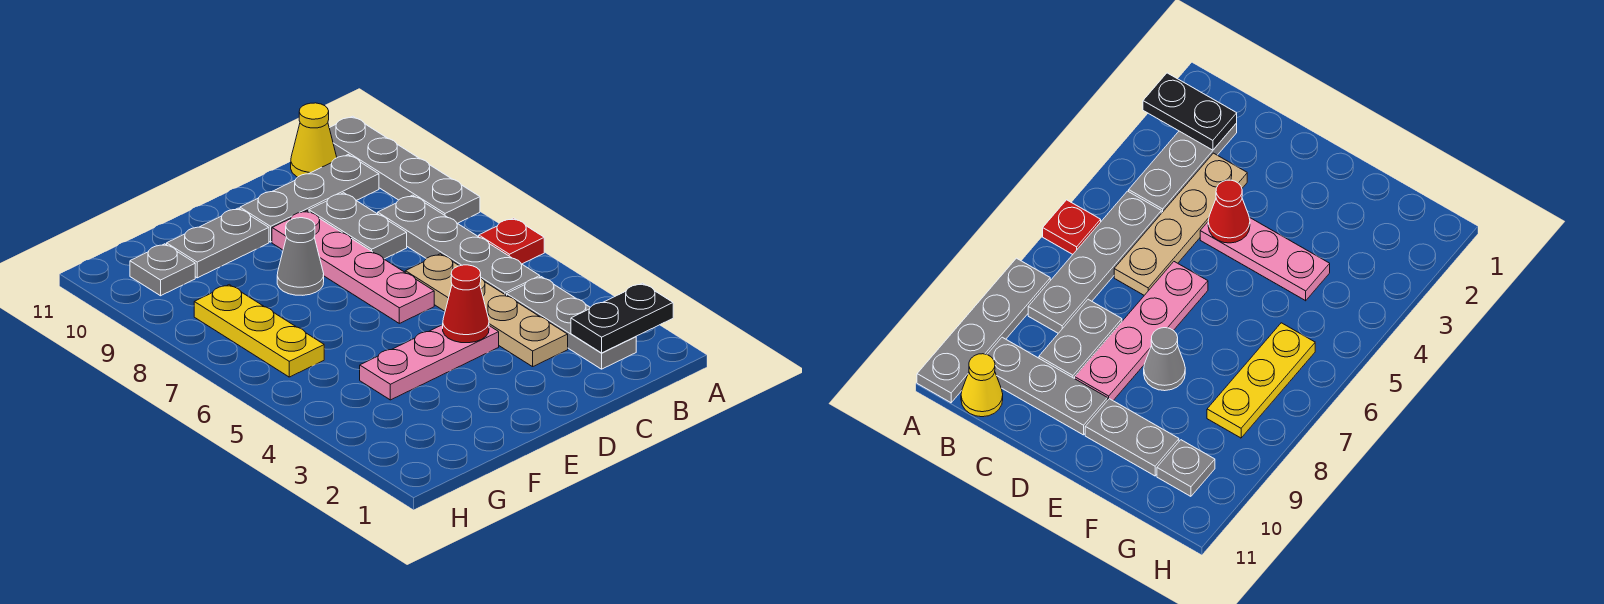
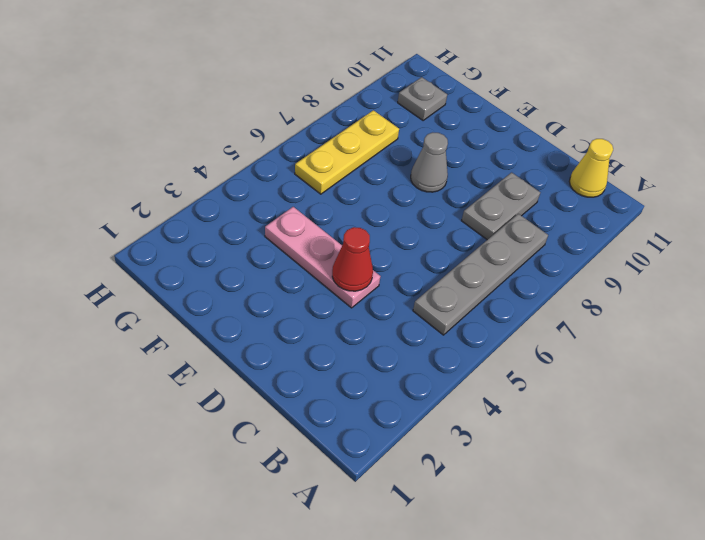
none -> red 1x1 plate [479,218,544,264]
none -> grey 1x4 plate [329,116,480,223]
none -> grey 1x3 plate [507,277,636,369]

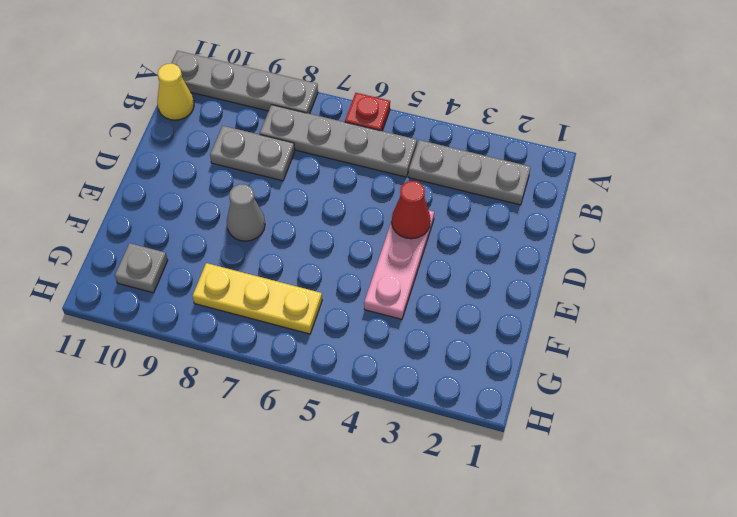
none -> grey 1x3 plate [240,155,379,242]
none -> tan 1x4 plate [405,254,568,367]
none -> pink 1x4 plate [272,211,434,323]

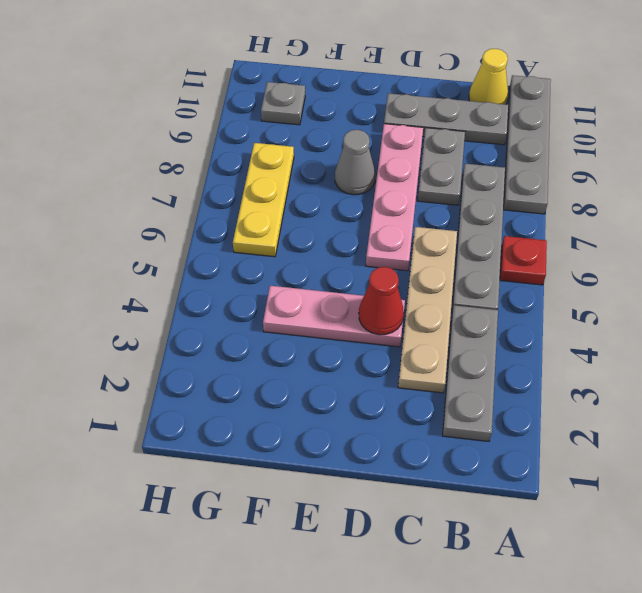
none -> grey 1x2 plate [167,208,269,278]
none -> black 1x2 plate [571,283,673,353]

